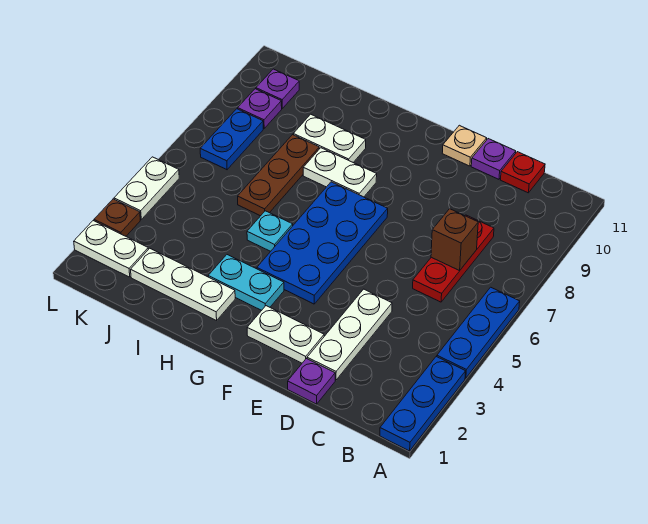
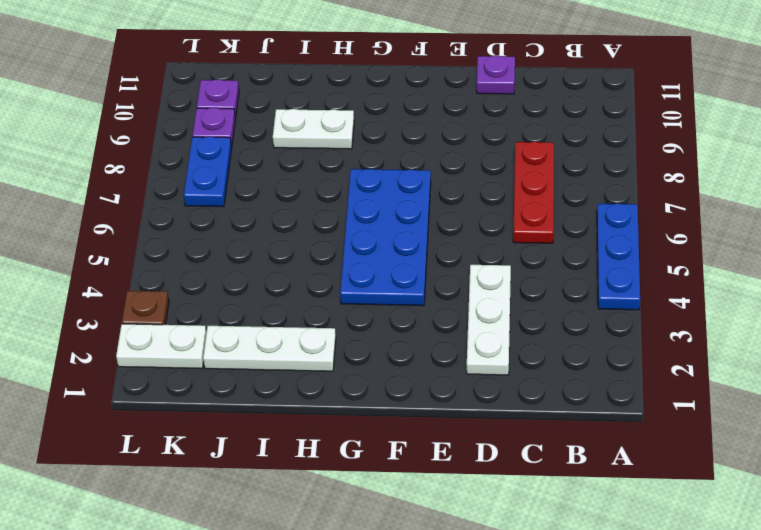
none -> blue 1x3 plate [380,357,466,451]
none -> red 1x1 plate [501,152,545,193]
none -> purple 1x1 plate [288,358,335,404]

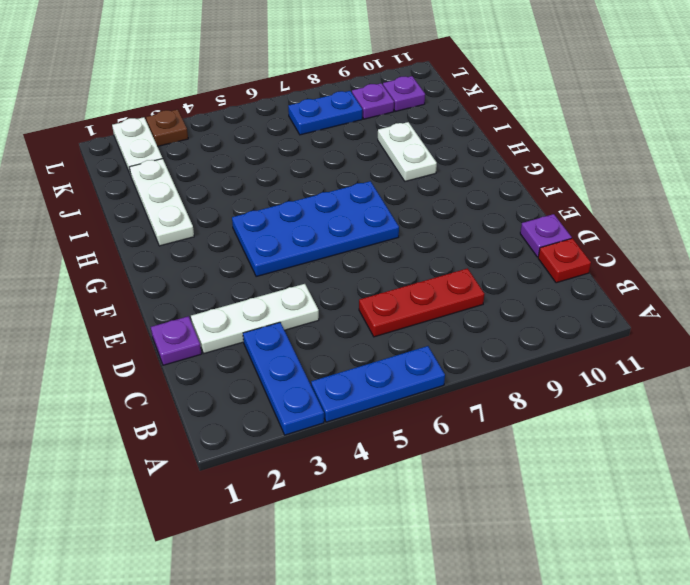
blue 1x3 plate [243,322,324,435] -> blue 1x3 plate turned to [380,357,466,451]
none -> white 1x2 plate [247,306,324,363]
none -> tan 1x1 plate [442,125,487,166]
none -> cyan 1x2 plate [208,255,284,310]

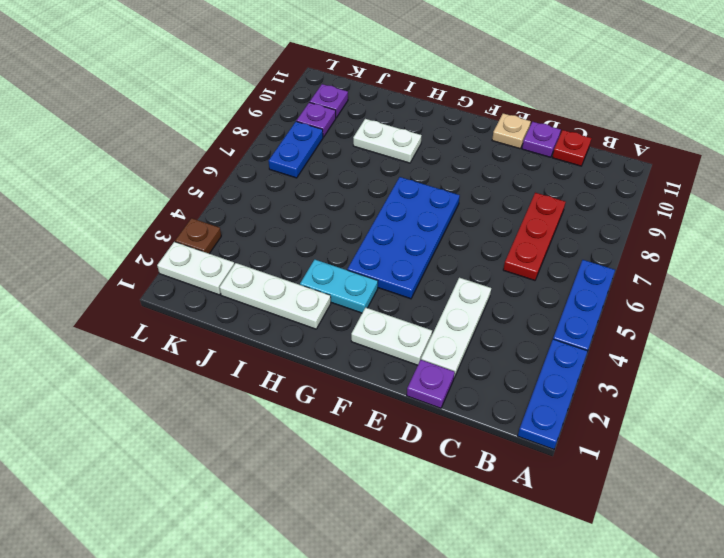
none -> white 1x2 plate [303,148,377,197]
none -> cyan 1x1 plate [247,211,293,251]
none -> brown 1x3 plate [238,135,319,216]

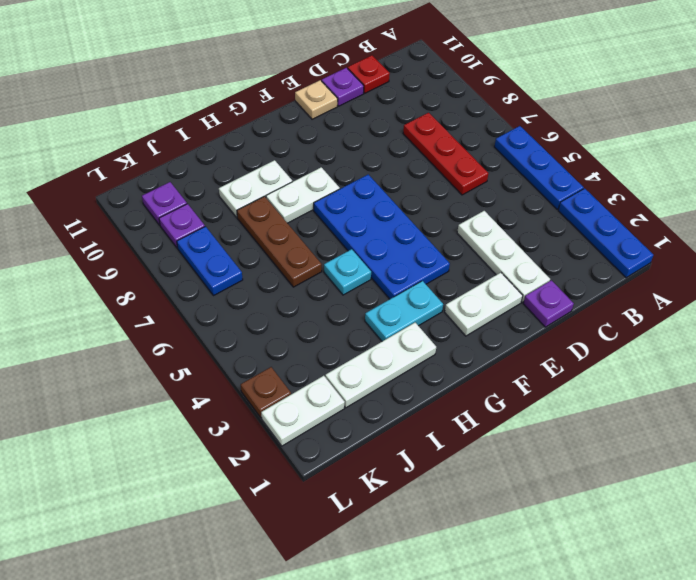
none -> white 1x2 plate [114,157,179,219]
none -> brown 1x1 brick [431,209,478,271]

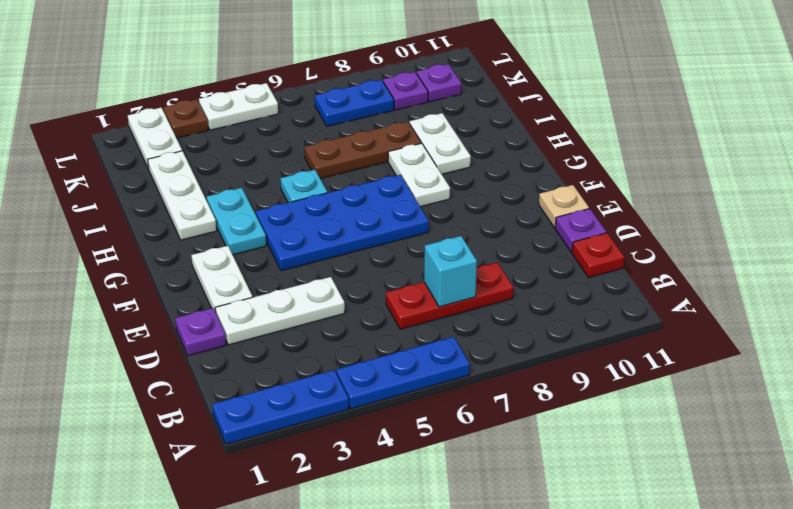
cyan 1x1 brick [424,236,477,307] -> brown 1x1 brick [431,209,478,271]

